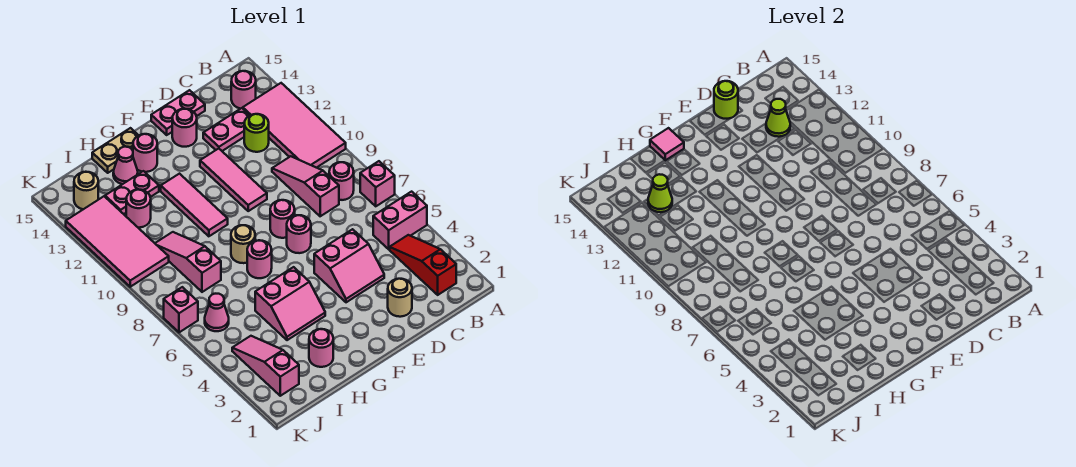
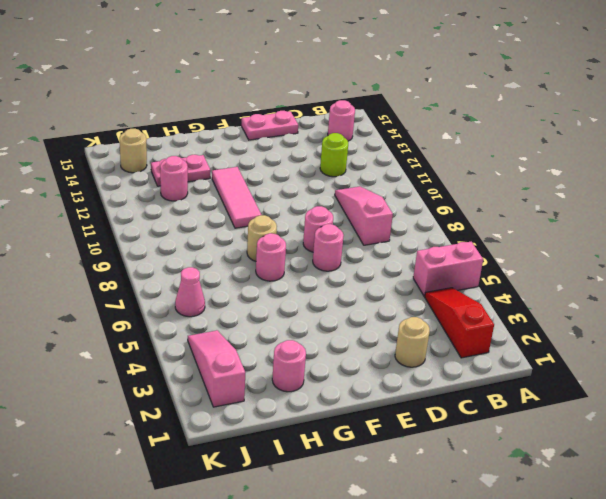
none -> pink 1x1 brick [360,161,395,206]
none -> pink 2x4 tile [243,83,346,168]
none -> pink 1x1 round brick [329,162,354,200]
none -> pink 1x2 plate [203,108,250,151]

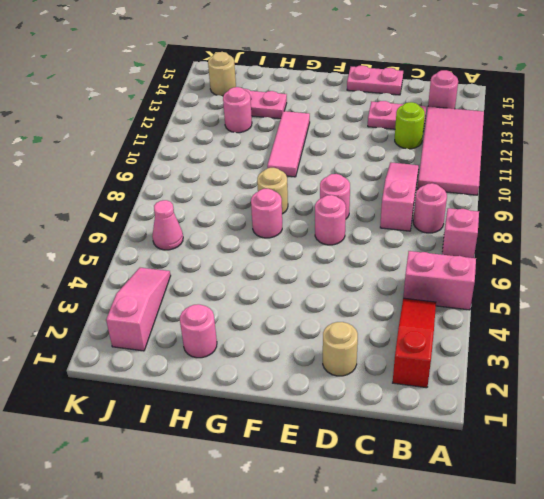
none -> pink 2x2 slope [314,229,384,302]
none -> pink 1x3 tile [200,148,267,211]
none -> pink 1x1 round brick [172,109,197,147]
none -> pink 2x2 slope [255,267,325,340]

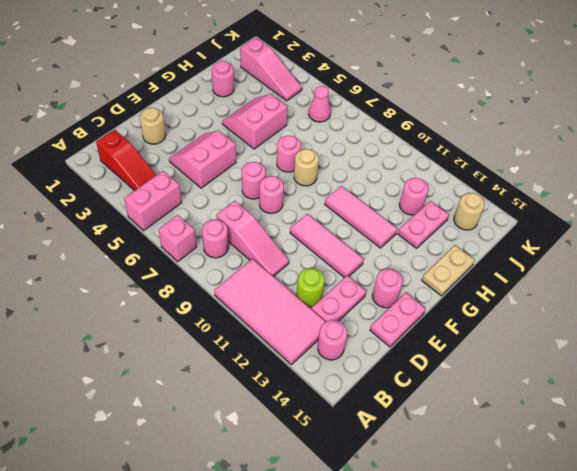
none -> pink 1x1 round brick [133,134,157,172]
none -> pink 1x1 cone [113,147,138,184]
none -> pink 1x3 slope [155,232,221,292]
none -> pink 2x4 tile [66,196,169,287]

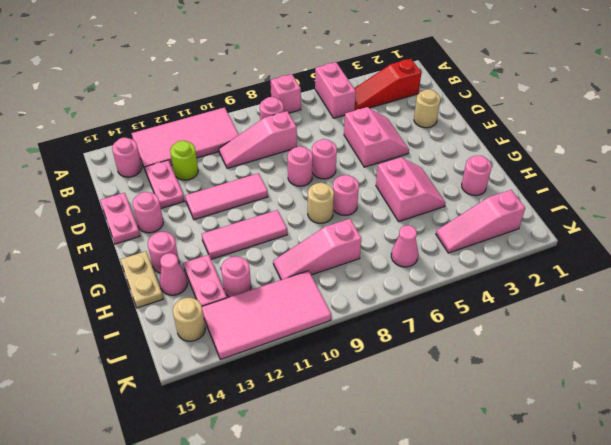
none -> pink 1x1 brick [164,287,198,332]
none -> lime 1x1 cone [766,99,790,137]
none -> lime 1x1 round brick [714,81,738,119]
none -> pink 1x1 tile [650,128,684,160]

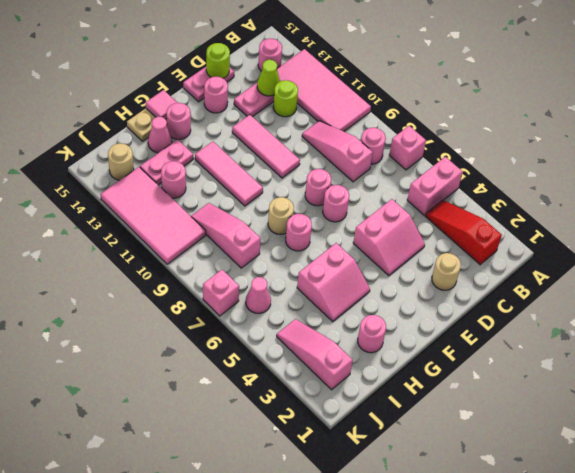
none -> lime 1x1 cone [648,174,672,212]

